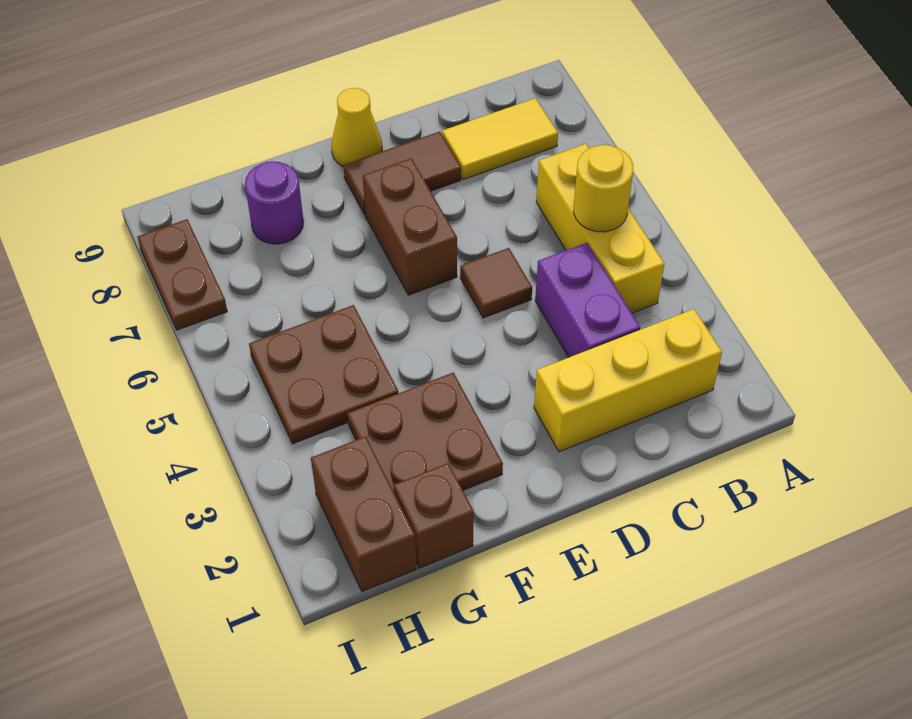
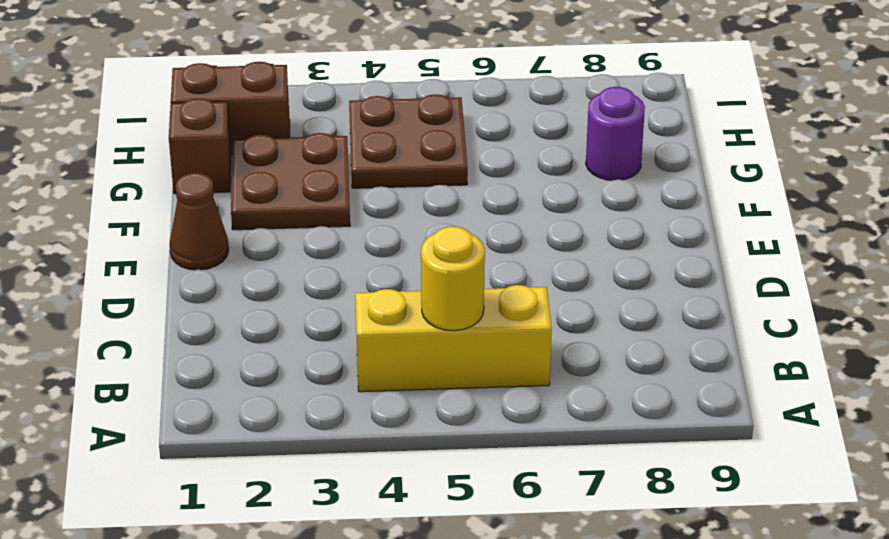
brown 1x1 cone [170,173,229,270] -> none
none -> yellow 1x3 brick [534,309,722,452]
none -> yellow 1x2 tile [442,98,558,180]
none -> purple 1x2 brick [535,243,640,357]

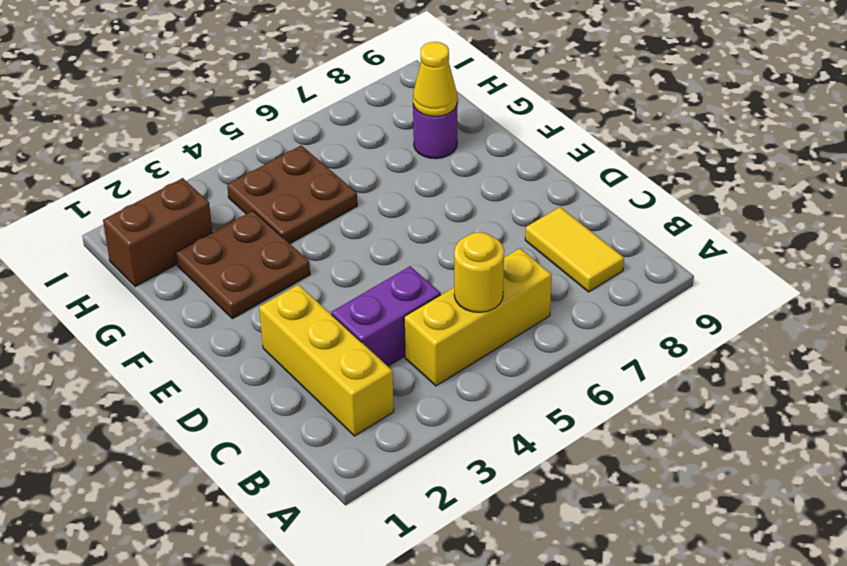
yellow 1x1 cone [413,42,457,116] -> yellow 1x1 cone moved to [331,88,382,167]
none -> brown 1x1 tile [460,248,532,318]
none -> brown 1x2 tile [344,131,461,215]
none -> brown 1x2 brick [363,158,457,295]

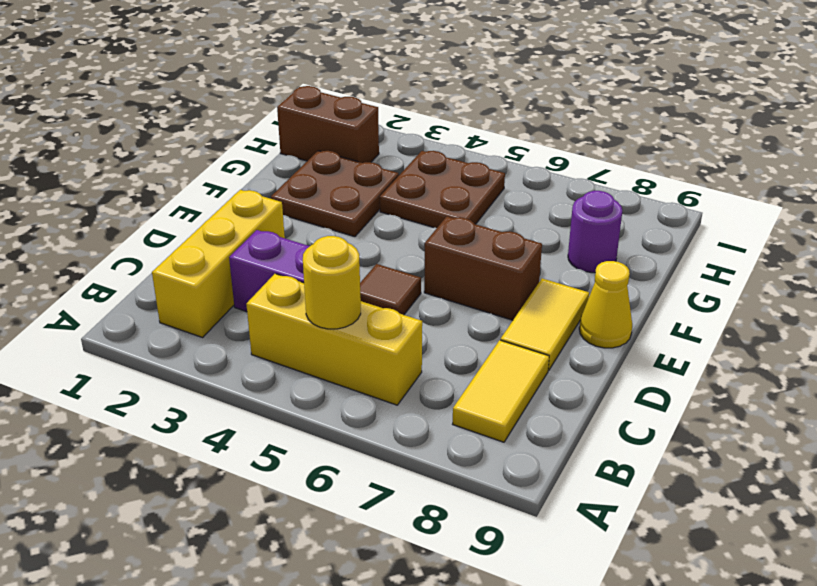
yellow 1x2 tile [501,278,589,371] -> brown 1x2 tile [344,131,461,215]
none -> brown 1x1 brick [393,463,474,568]
none -> brown 1x2 plate [137,219,227,330]

